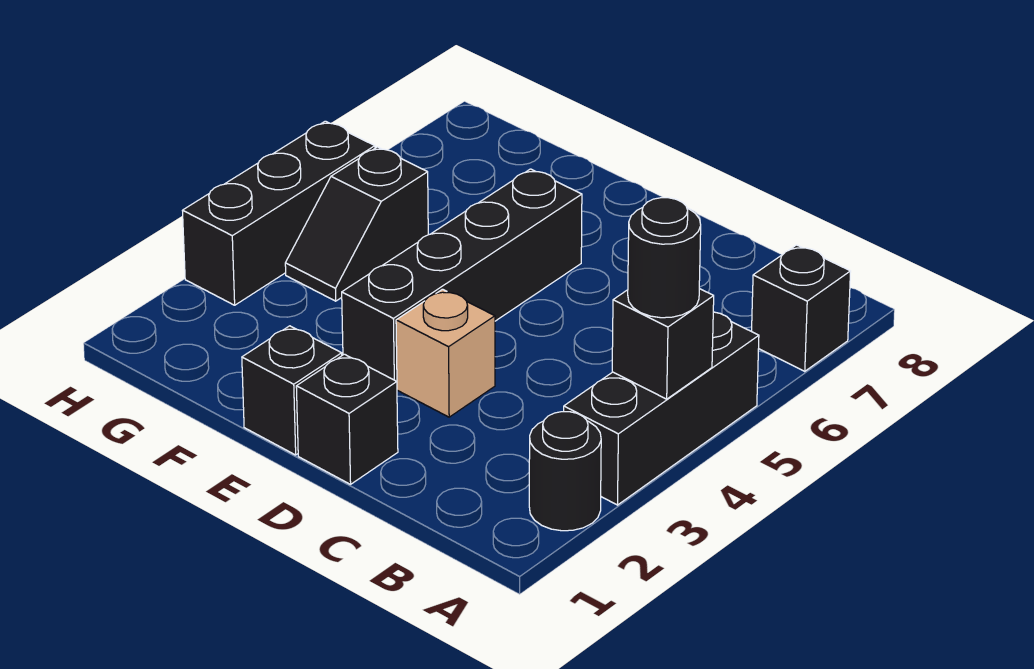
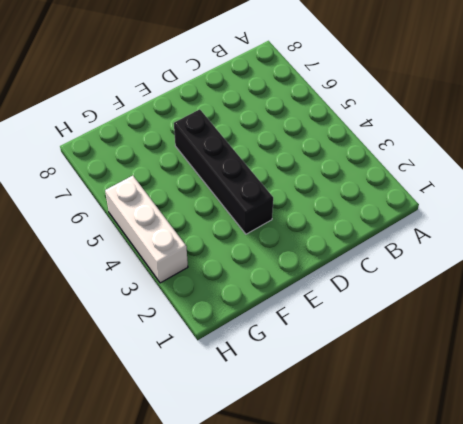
white 1x3 brick [105,176,188,283] -> black 1x3 brick [182,121,375,305]
none -> black 1x1 round brick [529,412,601,531]
none -> black 1x3 brick [564,312,759,505]

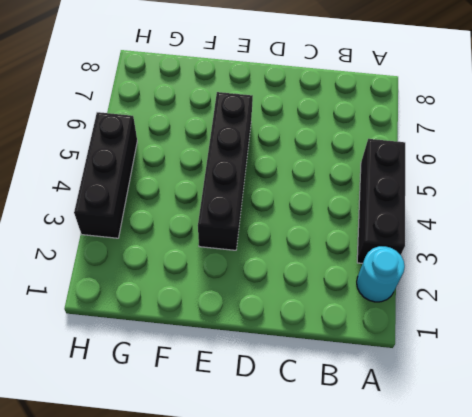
cyan 1x1 round brick [357,246,405,302] -> black 1x1 round brick [529,412,601,531]
none -> black 1x1 brick [752,245,851,371]
none -> black 1x1 brick [296,354,398,484]

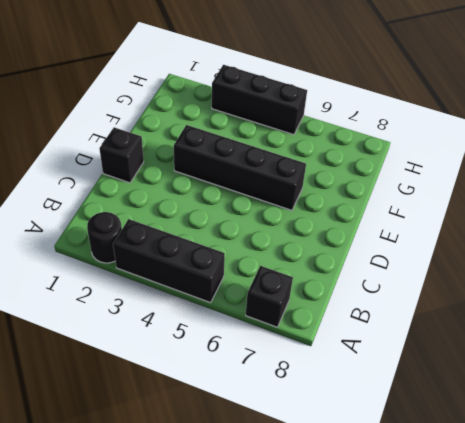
none -> tan 1x1 brick [396,289,495,417]
none -> black 1x1 brick [242,326,342,455]

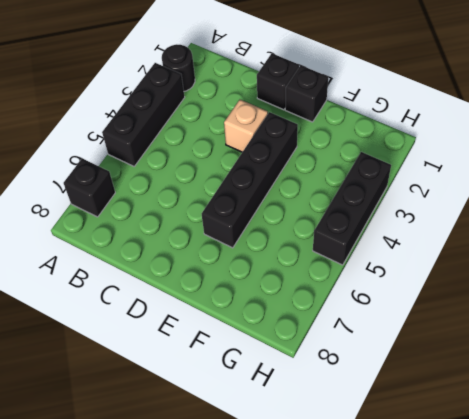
none -> black 1x2 slope [285,147,428,301]
none -> black 1x1 brick [612,289,714,399]

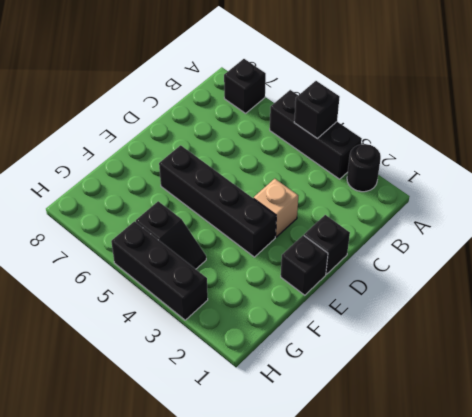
none -> black 1x1 round brick [628,198,701,318]

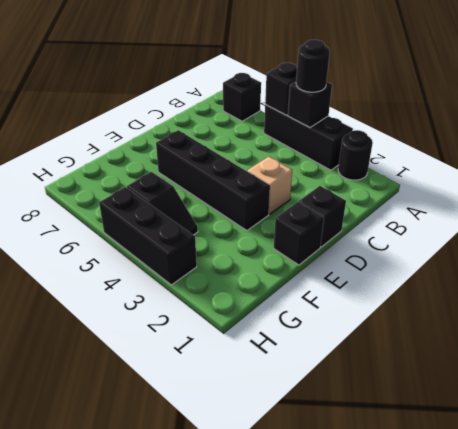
black 1x1 brick [265,63,297,115] -> none

